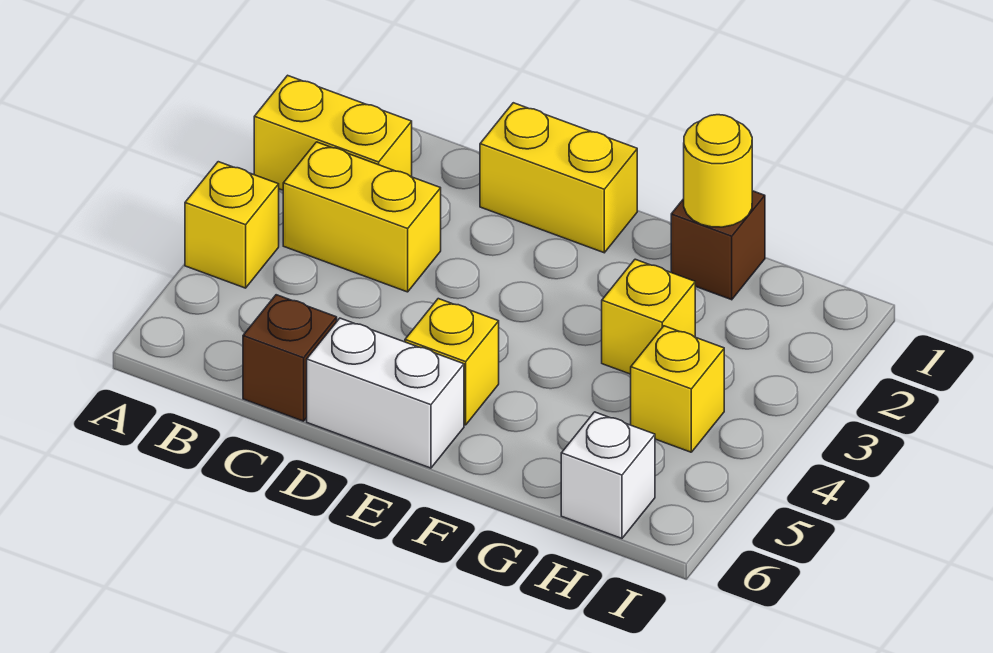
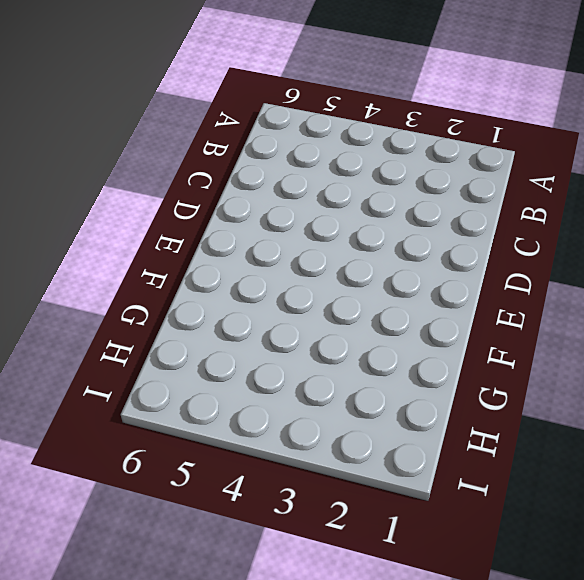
none -> yellow 1x2 brick [254,75,412,190]
none -> yellow 1x1 brick [185,162,279,288]
none -> yellow 1x2 brick [283,142,441,292]

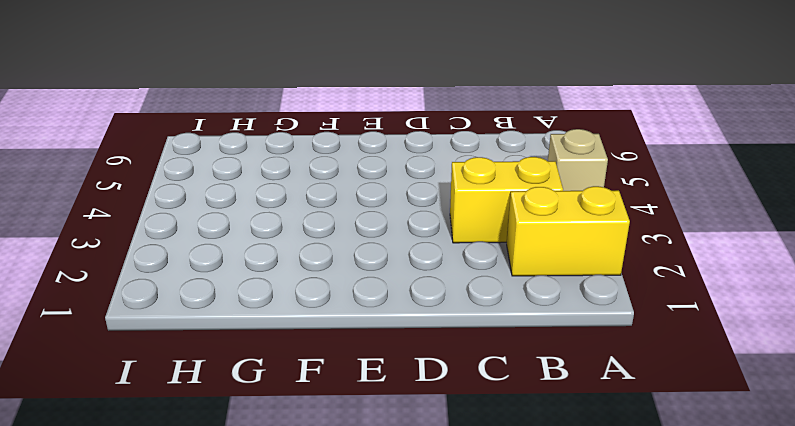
tan 1x1 brick [548,129,608,191] -> yellow 1x1 brick [185,162,279,288]
none -> brown 1x1 brick [243,295,337,421]
none -> yellow 1x2 brick [480,103,637,253]
none -> white 1x2 brick [307,318,464,468]

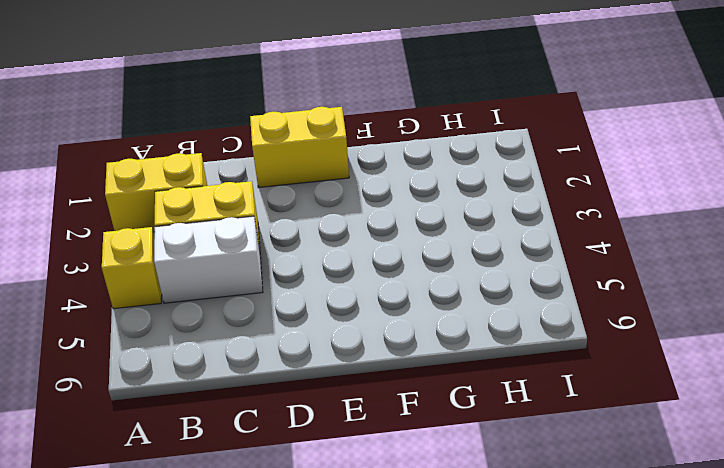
white 1x2 brick [154,216,263,303] -> white 1x2 brick moved to [307,318,464,468]
none -> brown 1x1 brick [243,295,337,421]
none -> yellow 1x1 brick [405,299,499,425]
none -> brown 1x1 brick [671,191,765,300]

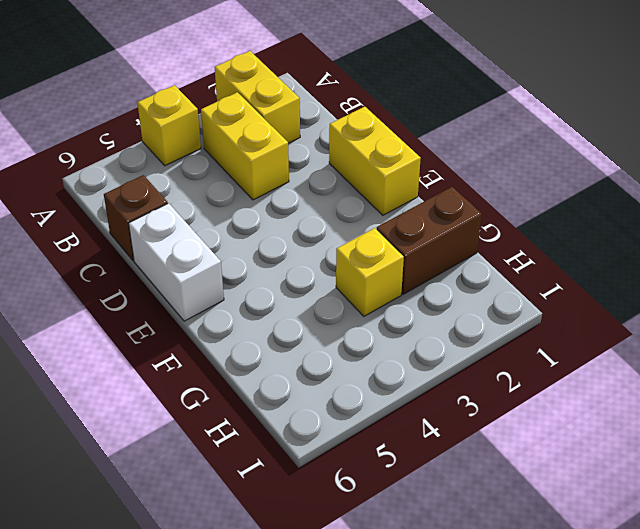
brown 1x2 brick [377,187,482,294] -> brown 1x1 brick [671,191,765,300]
none -> yellow 1x1 brick [405,299,499,425]
none -> yellow 1x1 brick [631,326,724,452]
none -> white 1x1 brick [561,412,655,538]

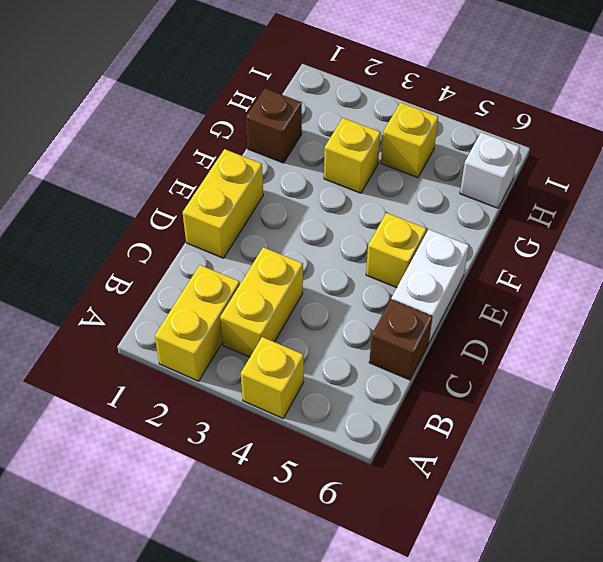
none -> yellow 1x1 round brick [684,115,752,227]

